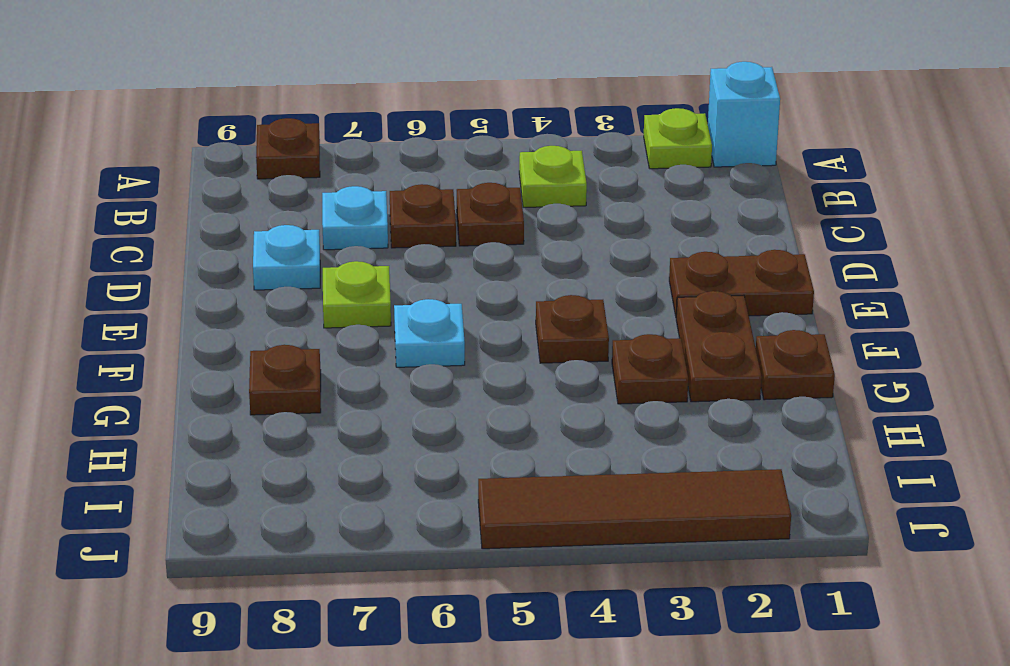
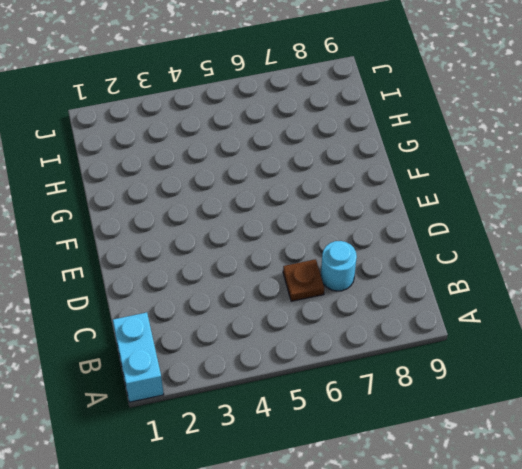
cyan 1x2 brick [113,312,164,402] -> cyan 1x1 brick [708,62,780,167]
cyan 1x1 round brick [321,241,357,291] -> cyan 1x1 plate [322,186,388,250]
none -> lime 1x1 plate [644,108,712,169]
none -> brown 1x1 plate [256,118,320,179]
none -> lime 1x1 plate [519,146,587,208]

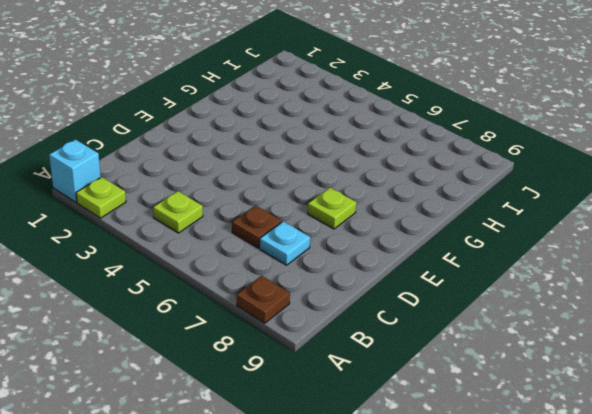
none -> brown 1x1 plate [457,183,524,246]
none -> cyan 1x1 plate [253,225,320,290]
none -> brown 1x2 plate [669,250,814,316]

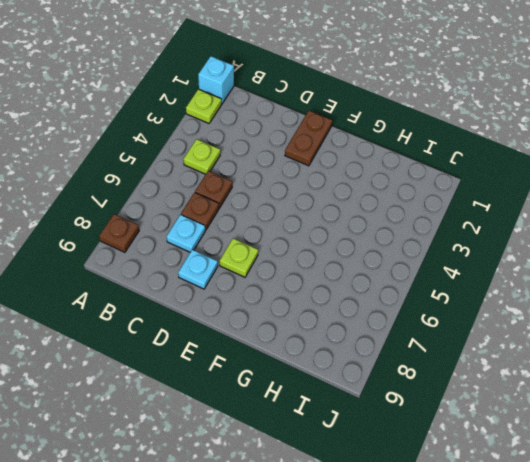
none -> brown 1x2 plate [676,291,762,402]
none -> brown 1x1 plate [536,295,609,363]
none -> cyan 1x1 plate [394,299,465,367]

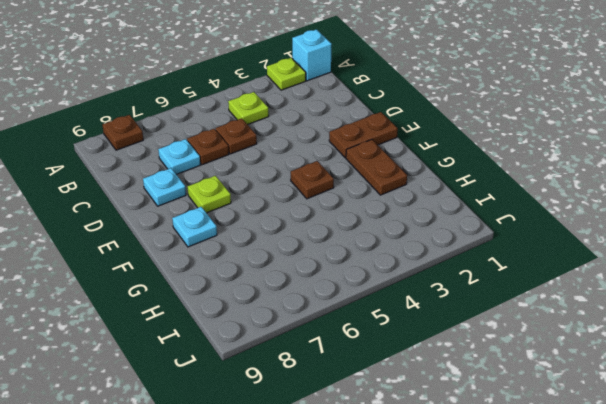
cyan 1x1 plate [172,207,217,247] -> cyan 1x1 plate moved to [394,299,465,367]
none -> brown 1x1 plate [756,330,835,400]
none -> brown 1x1 plate [612,334,688,404]
none -> brown 1x1 plate [249,345,321,415]

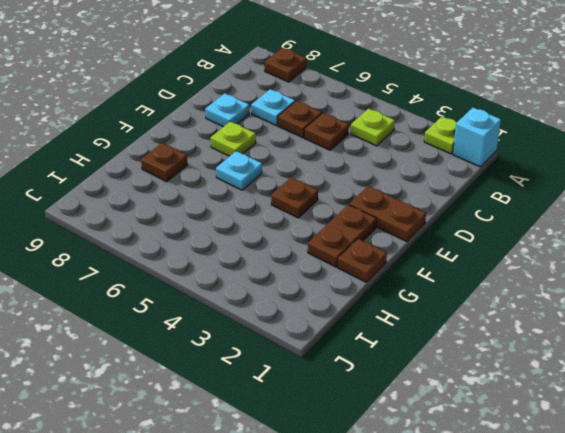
none -> brown 1x1 plate [612,334,688,404]
none -> brown 1x4 tile [478,469,791,549]

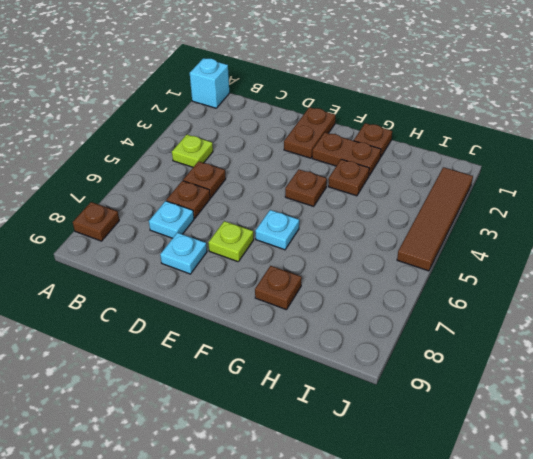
none -> lime 1x1 plate [644,108,712,169]

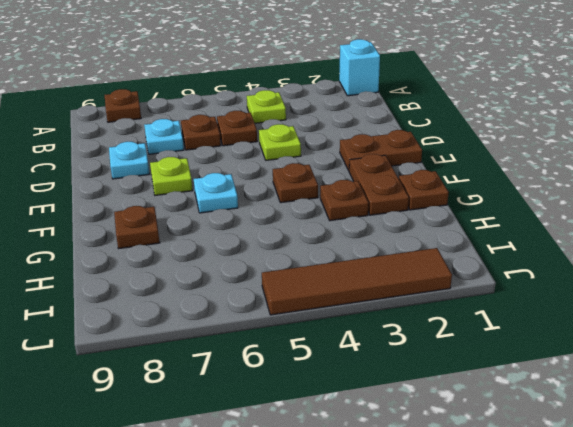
lime 1x1 plate [259,124,301,160] -> lime 1x1 plate moved to [644,108,712,169]

